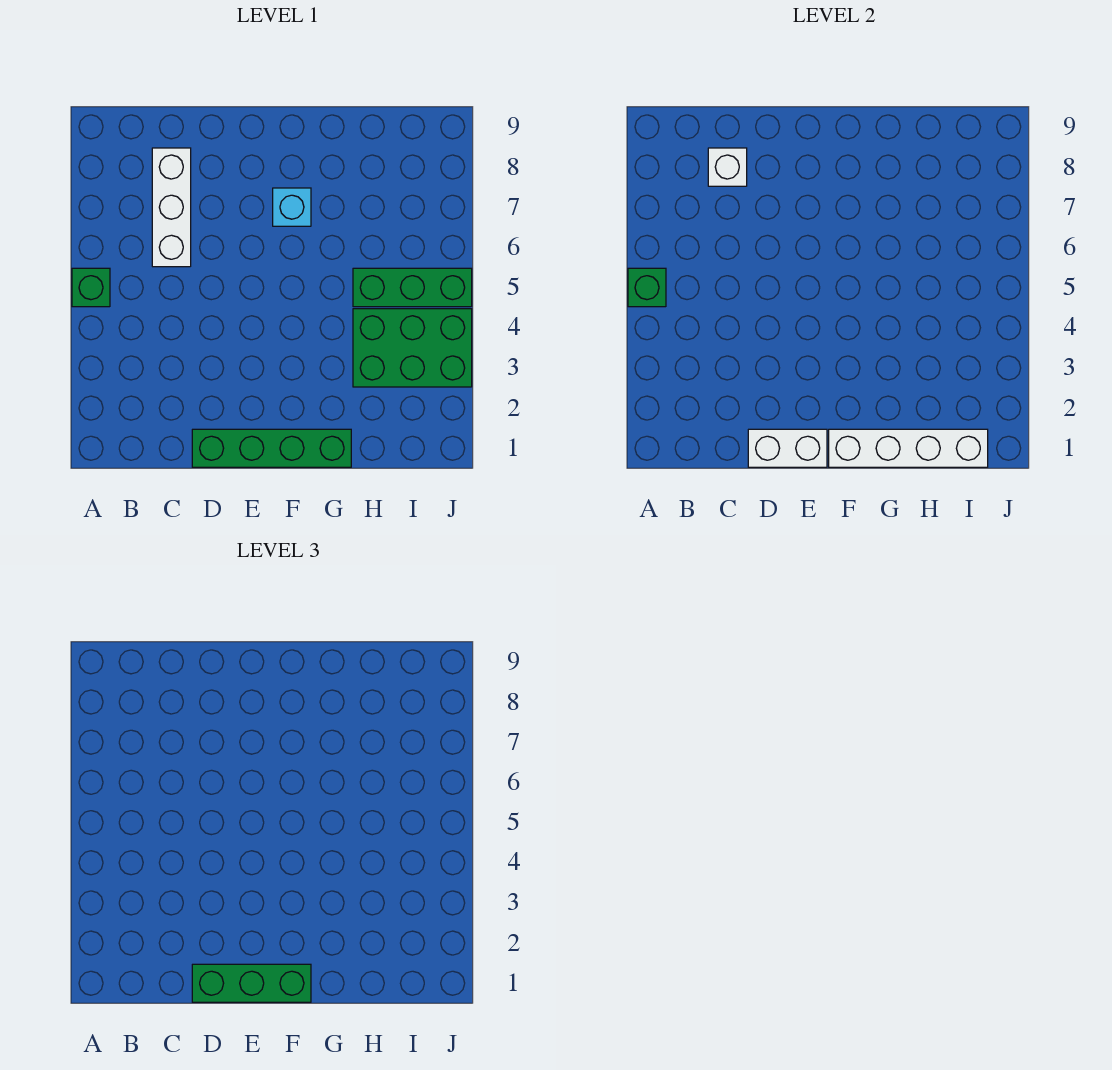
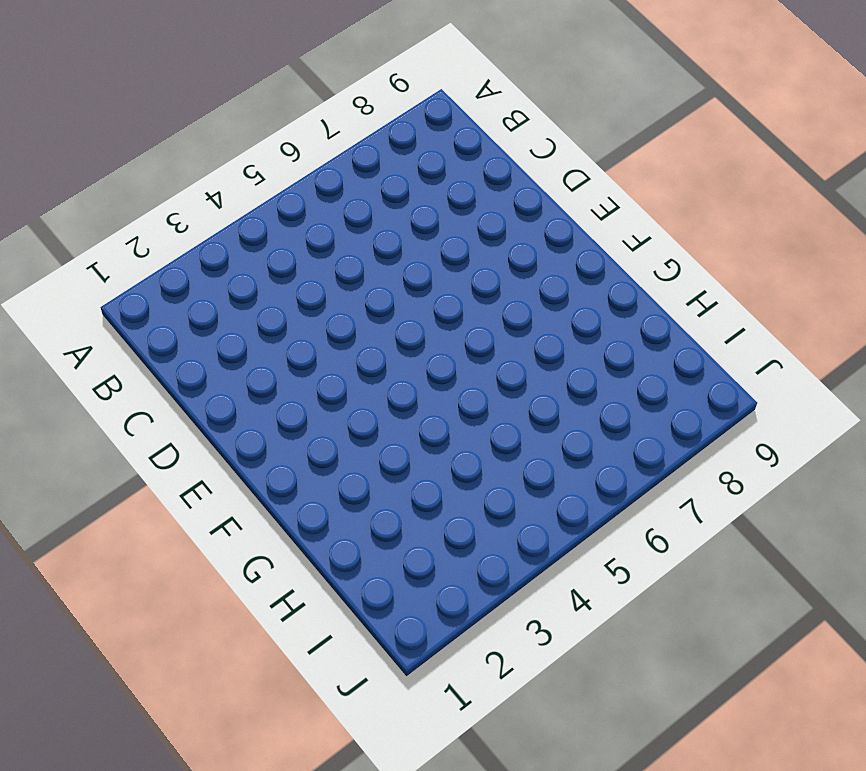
none -> green 1x1 brick [72,268,110,307]
none -> white 1x3 brick [152,148,191,267]

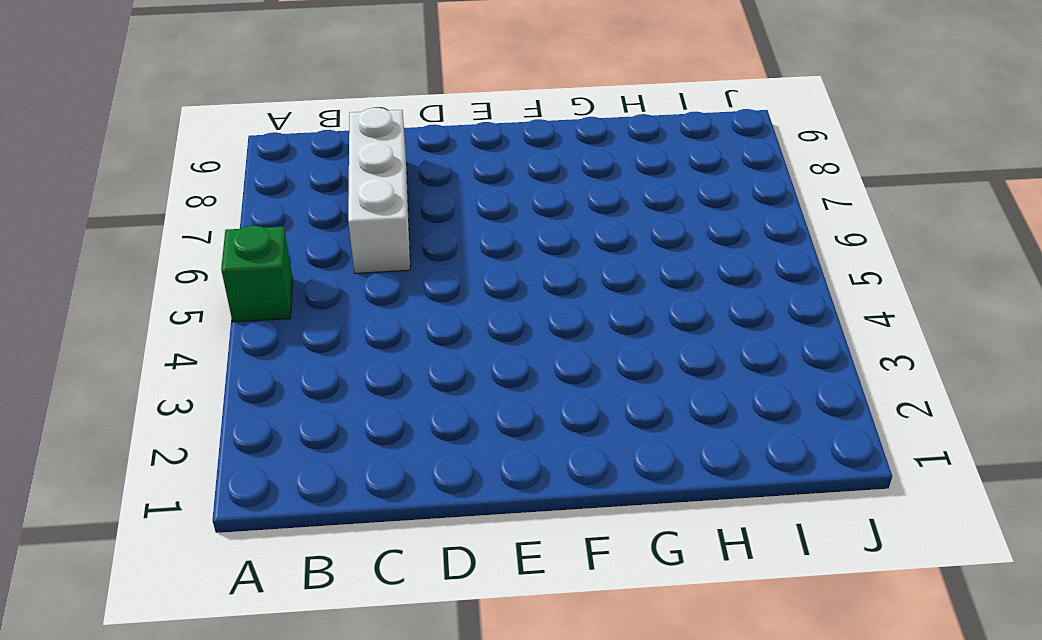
none -> green 1x4 brick [192,429,351,467]
none -> cyan 1x1 brick [273,188,311,226]

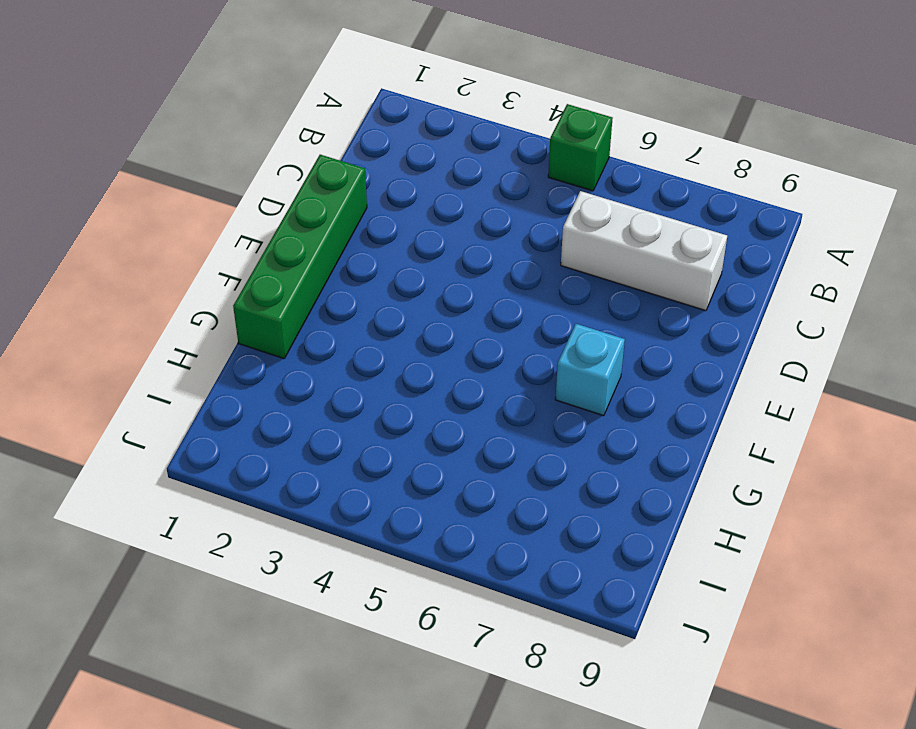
none -> green 2x3 brick [353,309,472,387]
none -> green 1x3 brick [353,268,472,307]

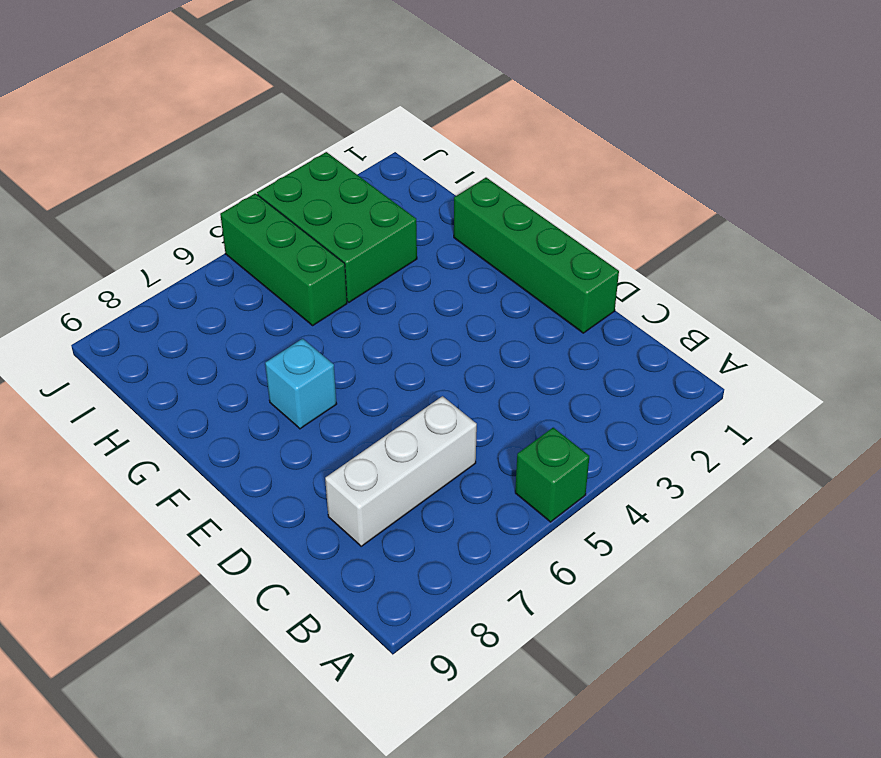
none -> green 1x1 brick [628,268,666,307]
none -> white 1x1 brick [708,148,747,186]

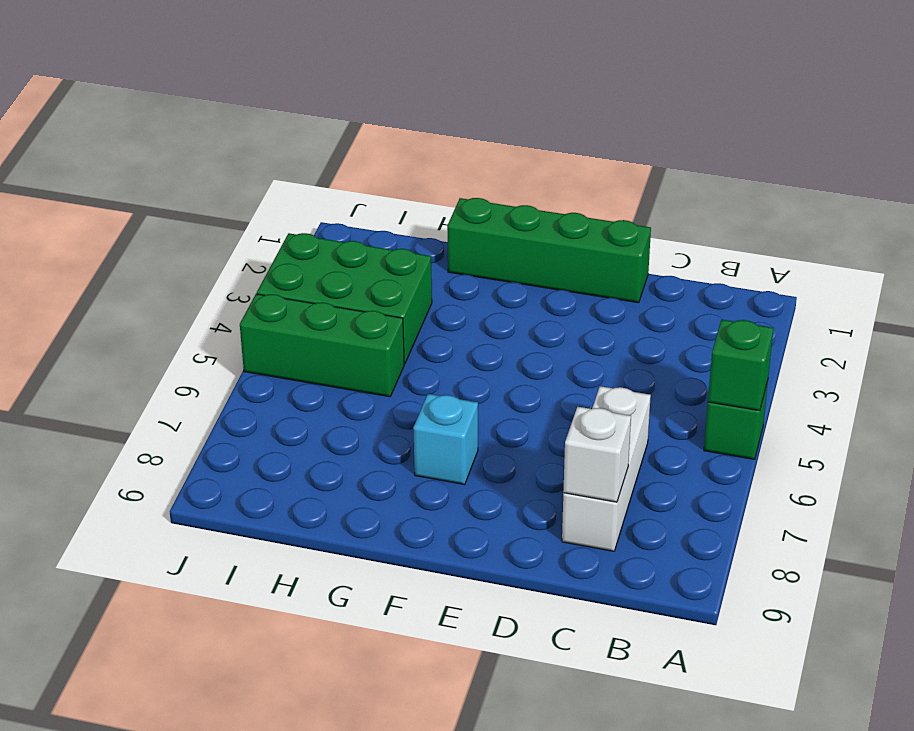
none -> white 1x2 brick [748,429,827,467]
none -> white 1x4 brick [829,429,988,467]

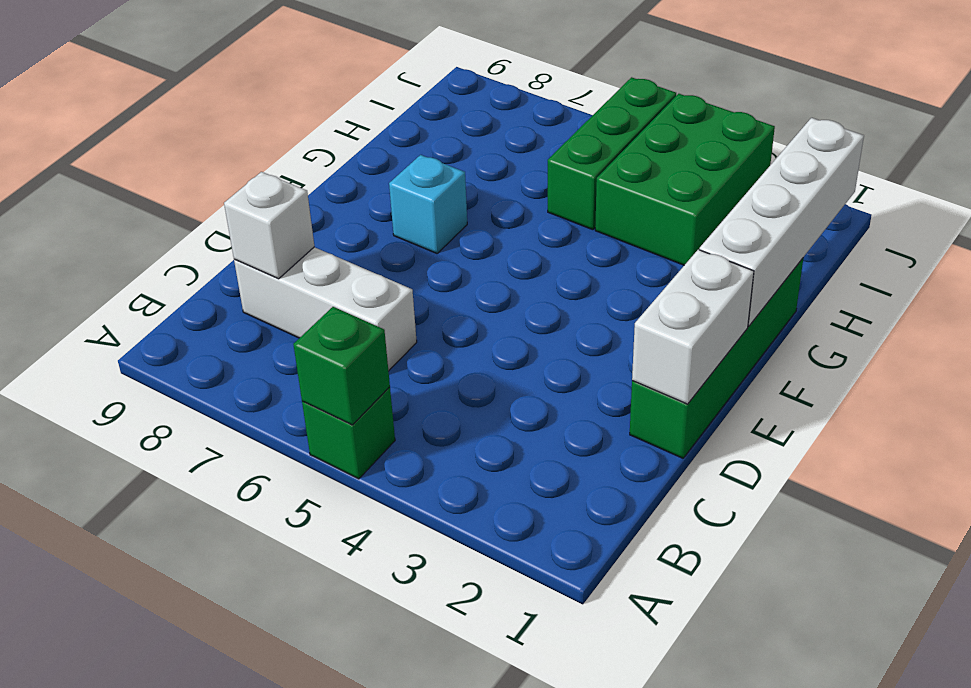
none -> green 1x3 brick [192,964,311,1002]

